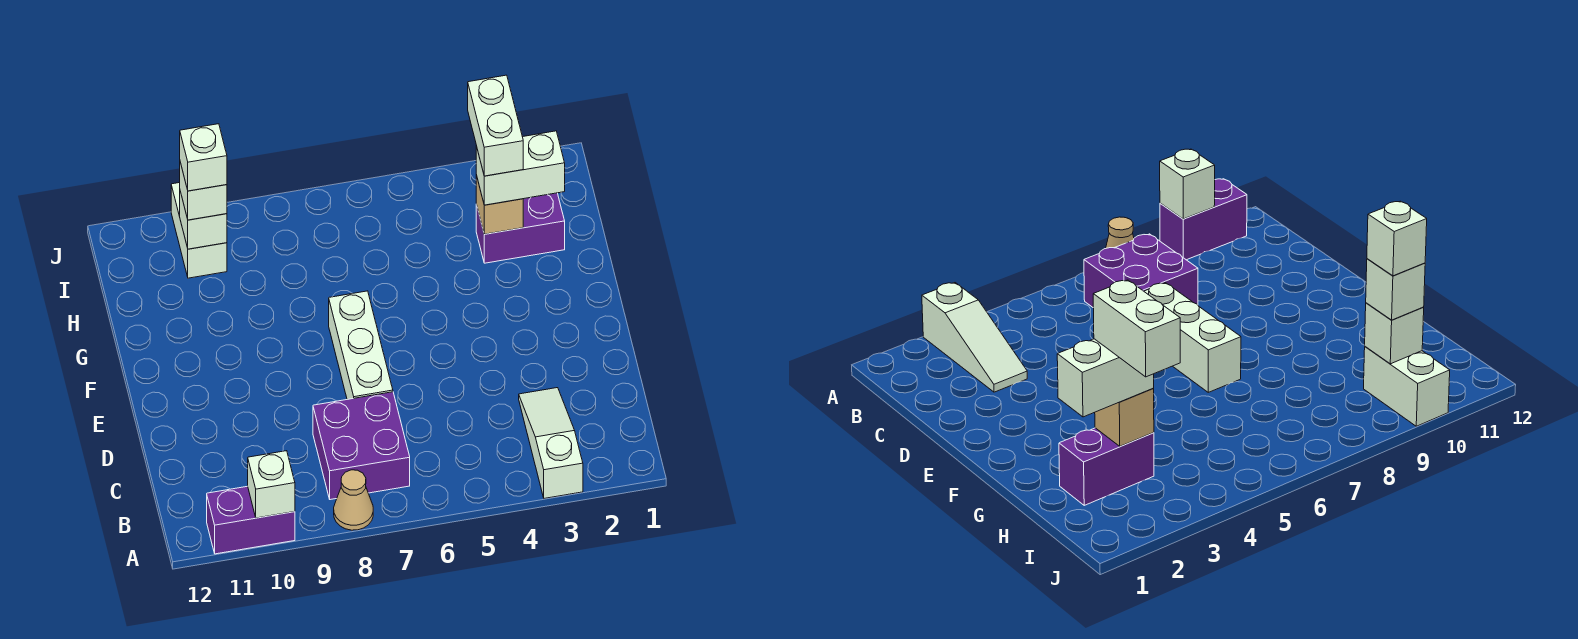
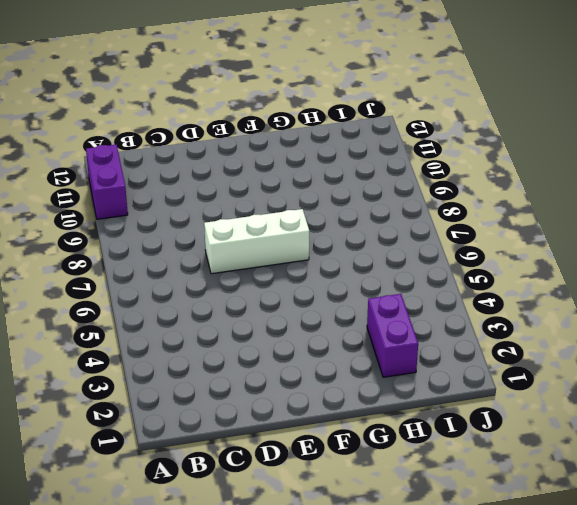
none -> white 1x3 slope [519,388,583,498]
none -> tan 1x1 cone [334,470,373,530]
none -> purple 2x2 brick [313,392,410,500]

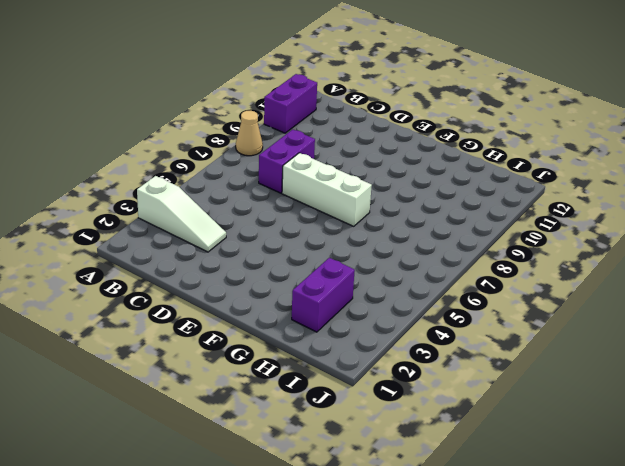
purple 1x2 brick [259,129,315,193] -> purple 2x2 brick [313,392,410,500]
none -> white 1x2 brick [171,183,227,278]
none -> white 1x1 brick [248,451,295,518]
none -> tan 1x1 brick [476,175,523,234]

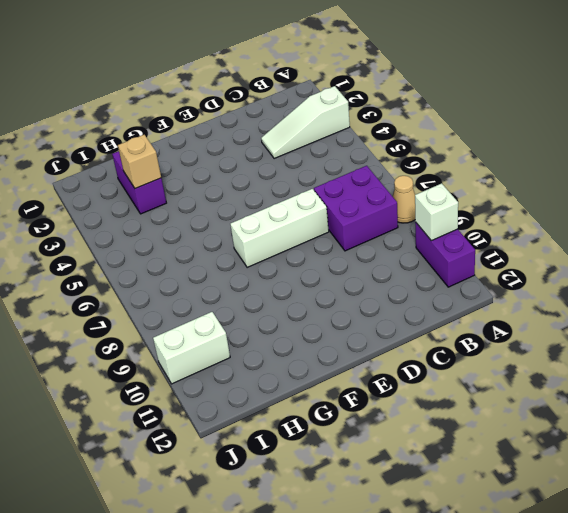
none -> white 1x1 brick [180,192,227,249]
none -> white 1x2 brick [476,131,565,205]
none -> white 1x1 brick [180,162,227,220]

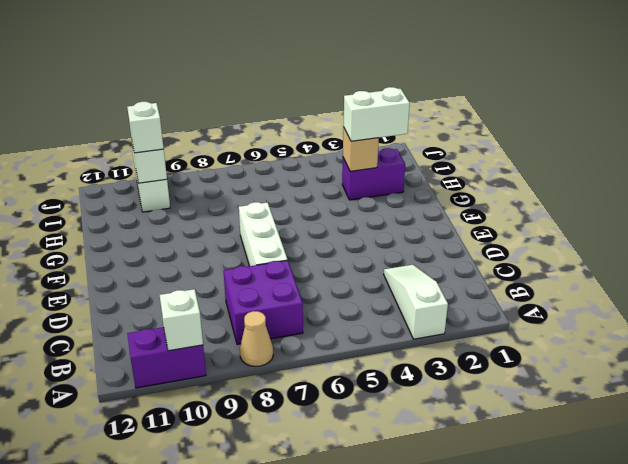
none -> white 1x2 brick [468,75,523,176]
none -> white 1x1 brick [180,124,227,191]

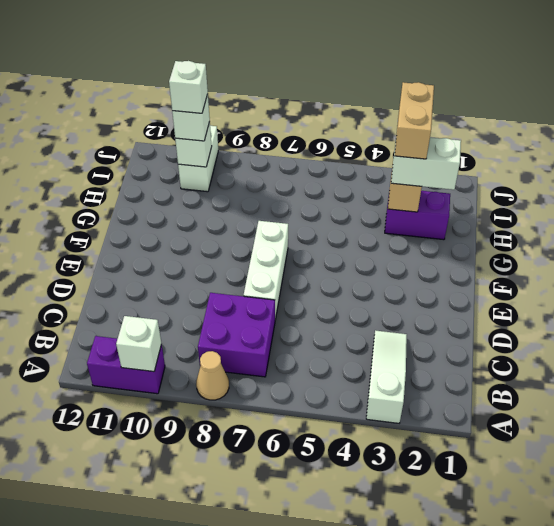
tan 1x2 brick [395,82,434,159] -> white 1x2 brick [468,75,523,176]

